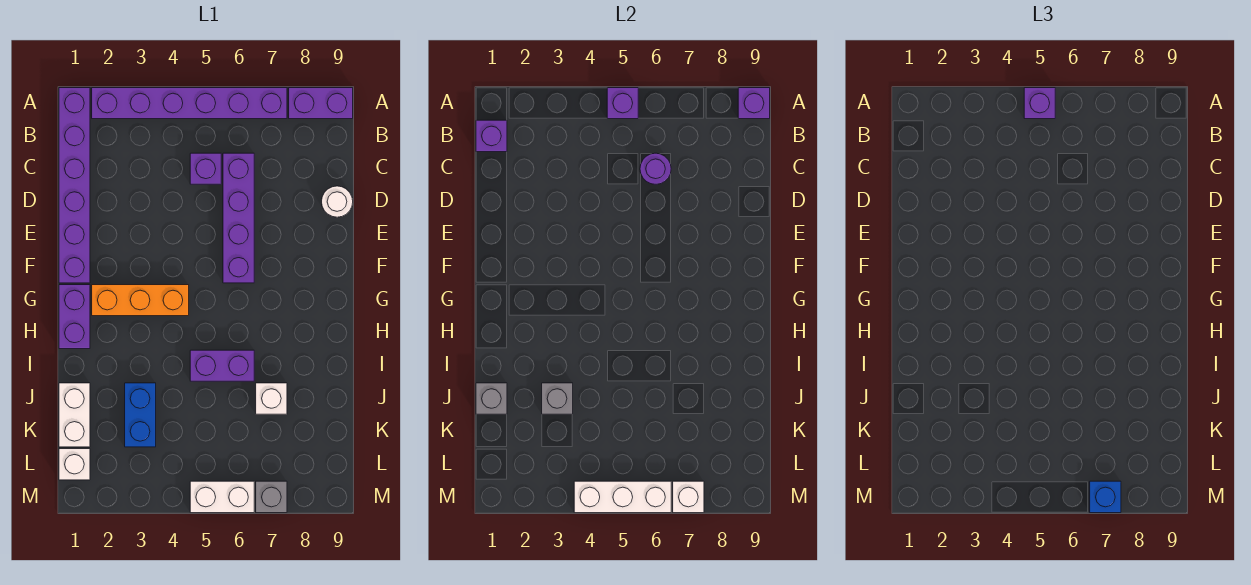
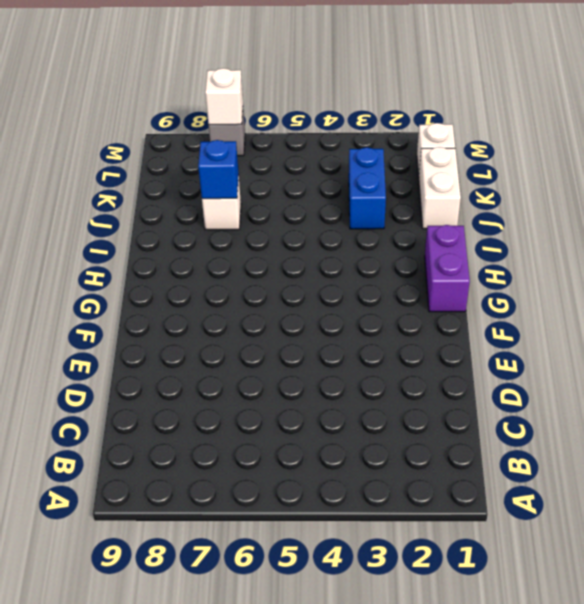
blue 1x1 brick [198,140,239,199] -> blue 1x1 brick moved to [1090,481,1121,513]
none -> purple 1x6 brick [59,88,90,283]
none -> purple 1x6 brick [92,88,287,119]
none -> purple 1x2 brick [289,88,353,119]

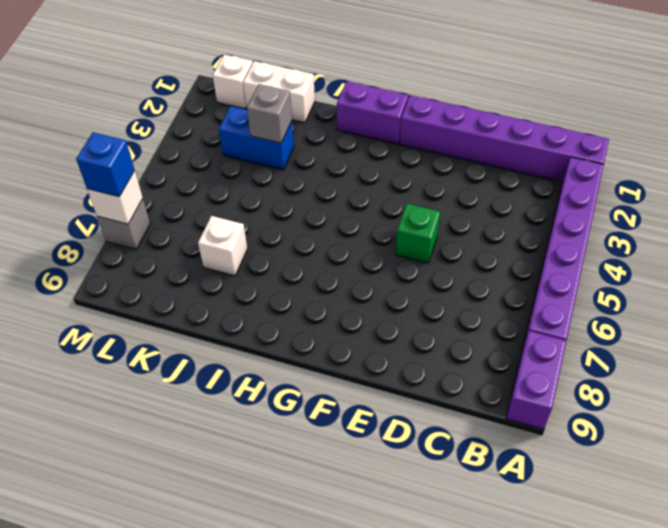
green 1x1 brick [396,204,440,263] -> none
none -> purple 1x1 brick [190,153,221,184]
none -> purple 1x4 brick [223,153,254,283]
none -> white 1x1 round brick [322,186,353,217]

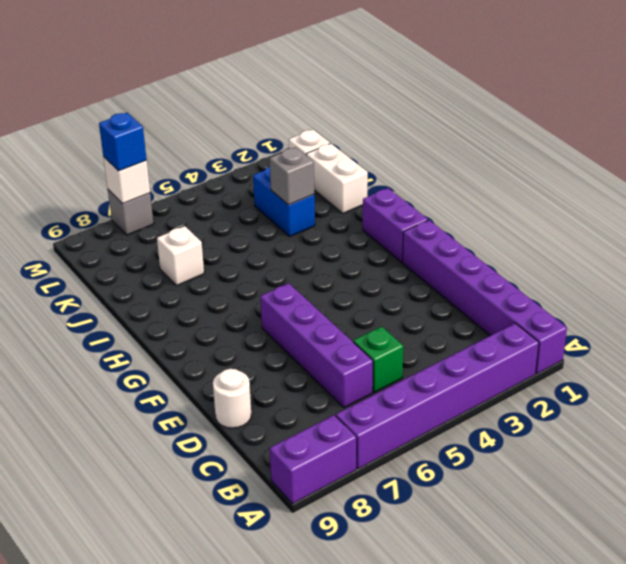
green 1x1 brick [353,327,403,392] -> purple 1x1 brick [190,153,221,184]
none -> orange 1x3 brick [92,285,189,316]
none -> purple 1x2 brick [190,350,254,381]
none -> white 1x2 brick [190,481,254,513]

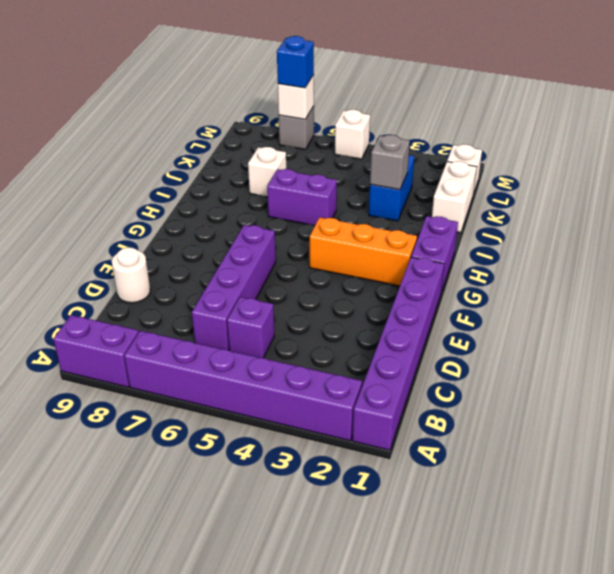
white 1x1 brick [335,110,370,159] -> white 1x2 brick [190,481,254,513]
none -> purple 1x1 brick [607,88,638,119]
none -> purple 1x1 brick [738,88,770,119]
none -> purple 1x1 brick [476,120,507,152]

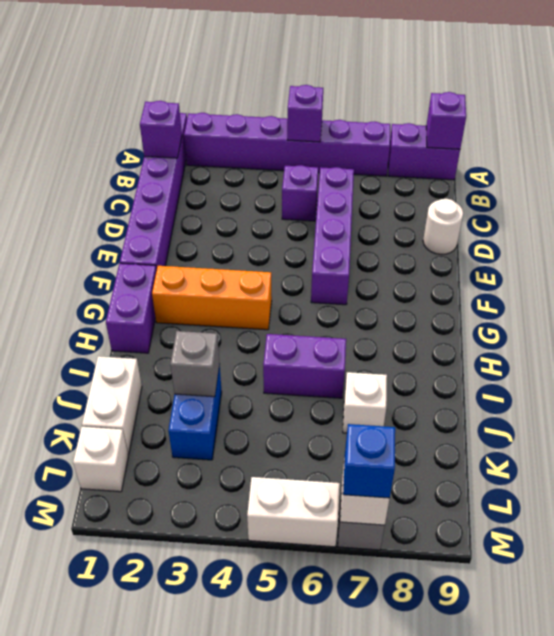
none -> purple 1x1 round brick [640,153,671,184]
none -> grey 1x1 brick [476,383,507,414]
none -> white 1x3 brick [574,481,671,513]

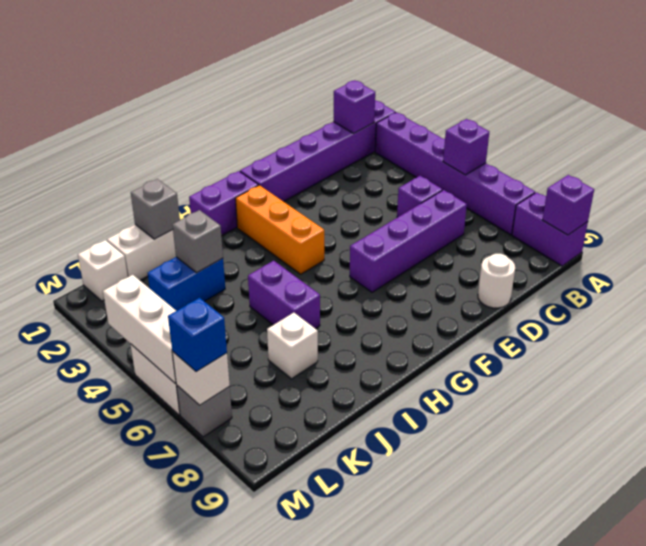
none -> purple 1x1 round brick [640,153,671,184]
none -> purple 1x1 brick [1024,88,1055,119]

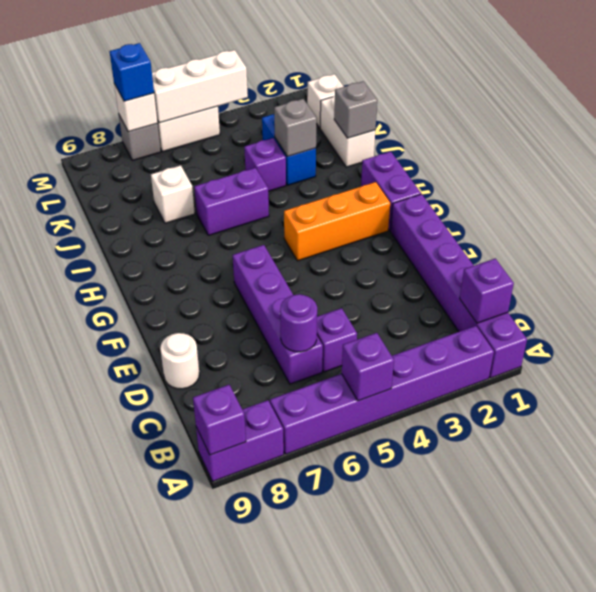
purple 1x1 brick [244,138,286,191] -> purple 1x1 brick moved to [1024,88,1055,119]

